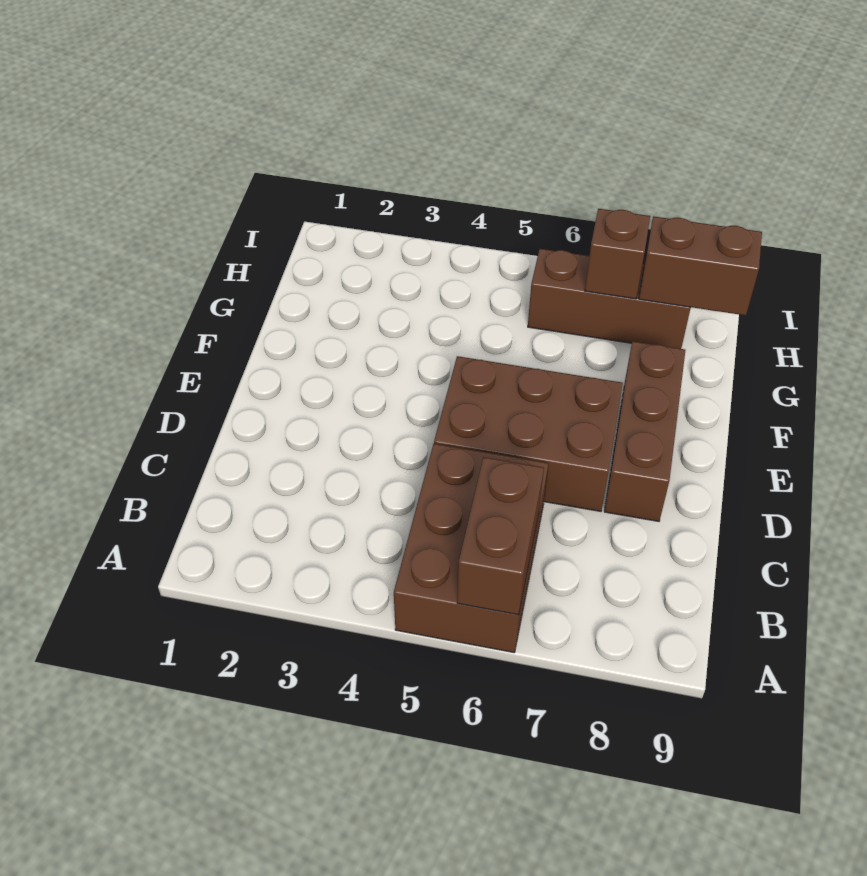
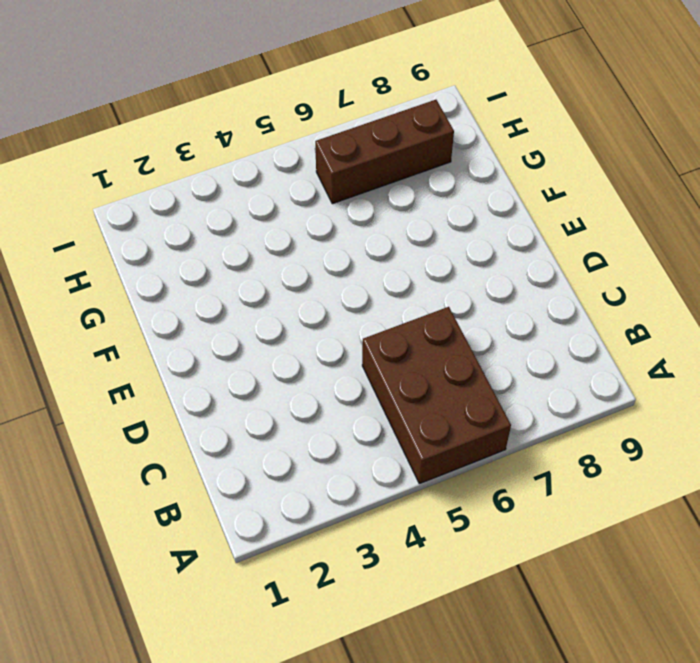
none -> brown 2x3 brick [434,356,623,511]
none -> brown 1x3 brick [604,341,685,521]

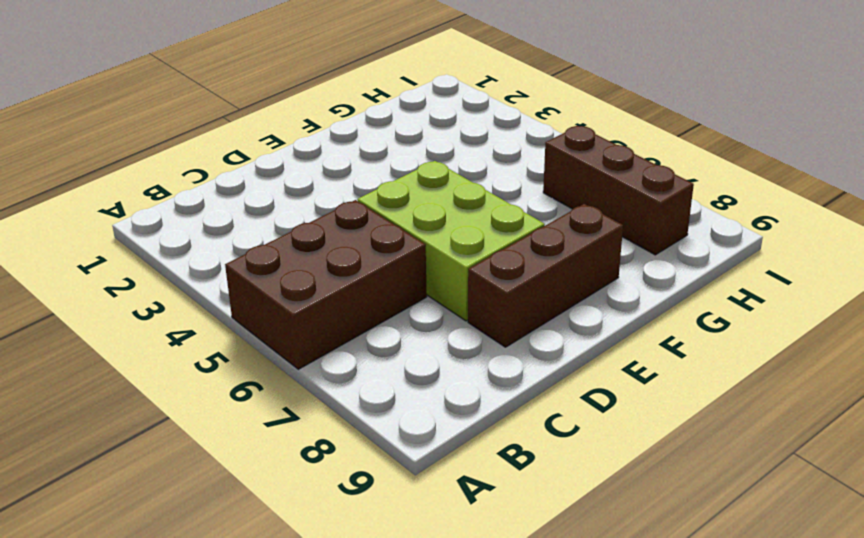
lime 2x3 brick [357,161,545,321] -> brown 2x3 brick [434,356,623,511]
none -> brown 1x2 brick [457,457,544,615]
none -> brown 1x1 brick [585,209,650,299]

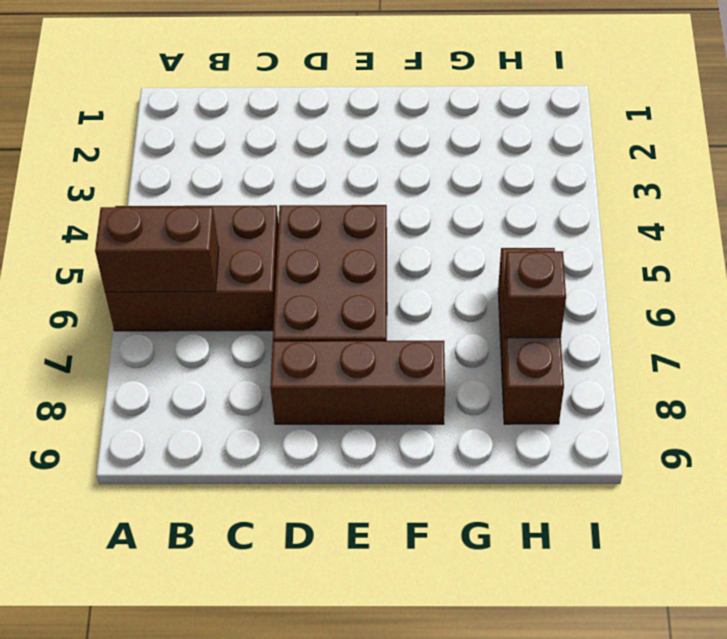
none -> brown 1x2 brick [639,216,762,315]

